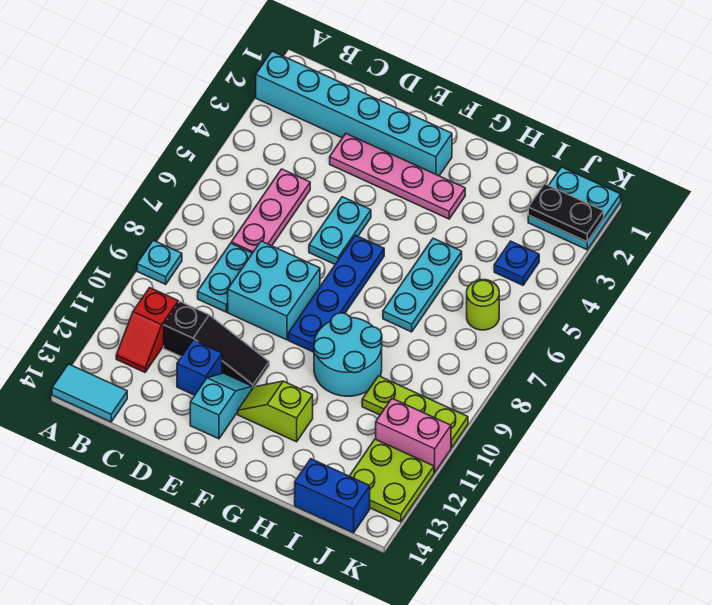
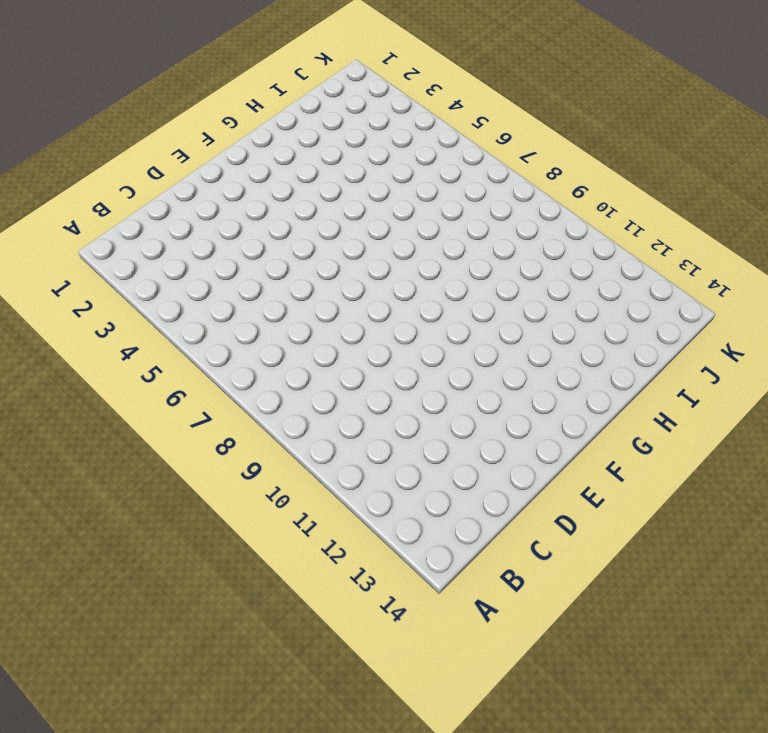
none -> cyan 1x6 brick [256,51,452,176]
none -> cyan 1x1 plate [137,240,182,284]
none -> cyan 1x2 tile [52,364,127,422]

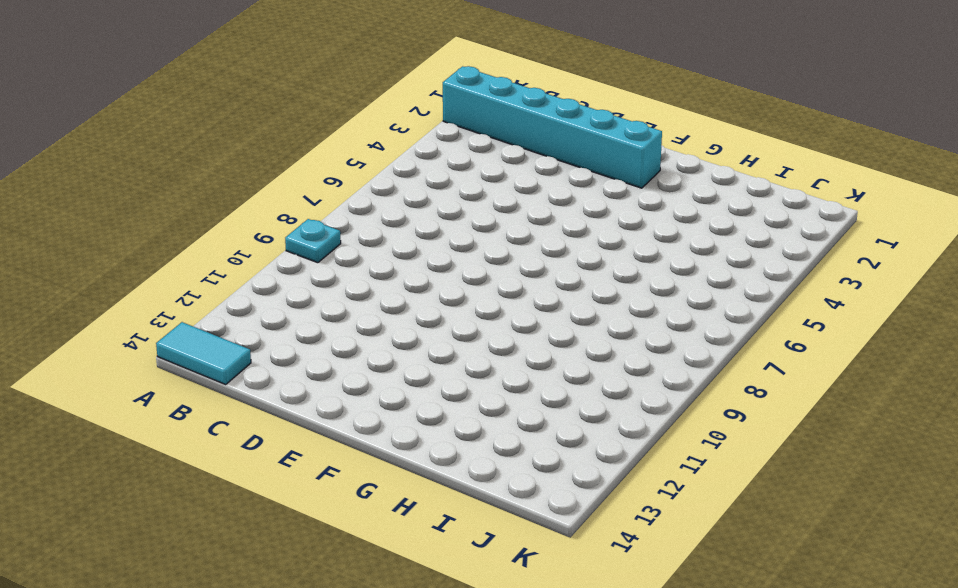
none -> red 1x2 slope [116,288,178,372]
none -> pink 1x3 plate [231,169,310,253]
none -> cyan 1x2 plate [198,243,252,312]

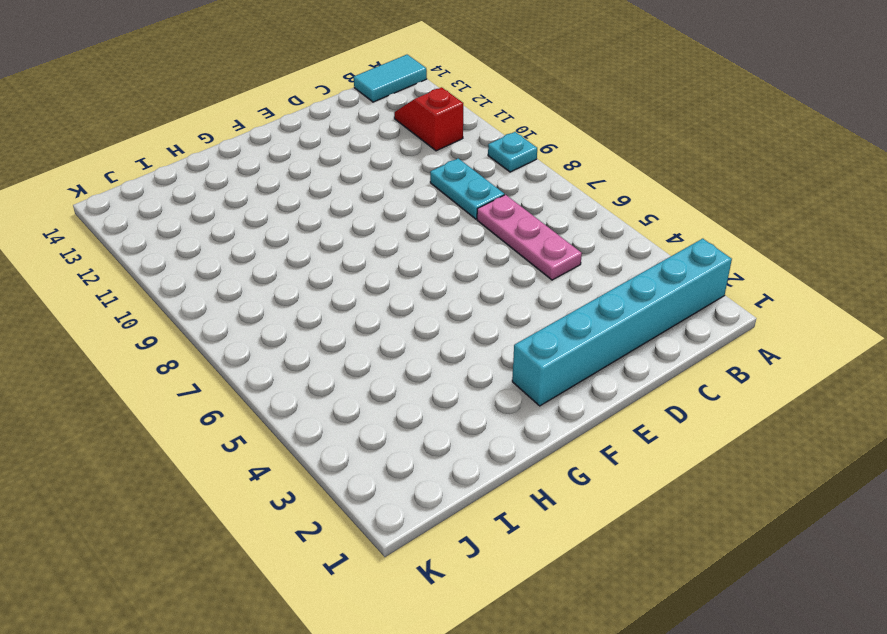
none -> black 1x3 slope [164,302,269,389]
none -> pink 1x4 plate [330,134,465,219]
none -> cyan 2x2 brick [228,241,320,340]

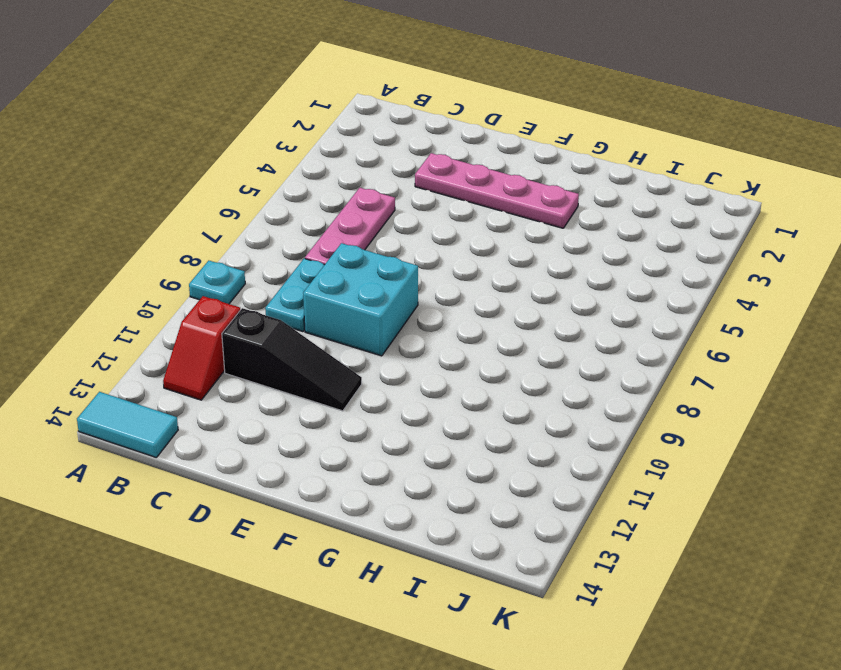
none -> cyan 1x6 brick [256,51,452,176]
none -> blue 1x1 brick [177,340,222,395]
none -> cyan 1x2 plate [309,197,371,264]

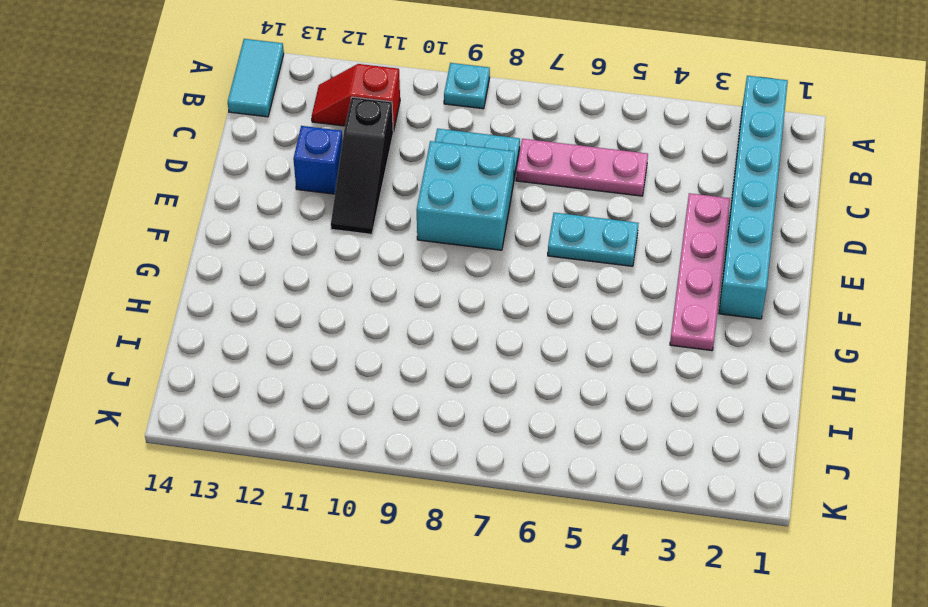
none -> cyan 1x2 slope [190,373,252,439]
none -> blue 1x4 plate [288,235,384,352]
none -> lime 1x2 slope [238,381,313,442]

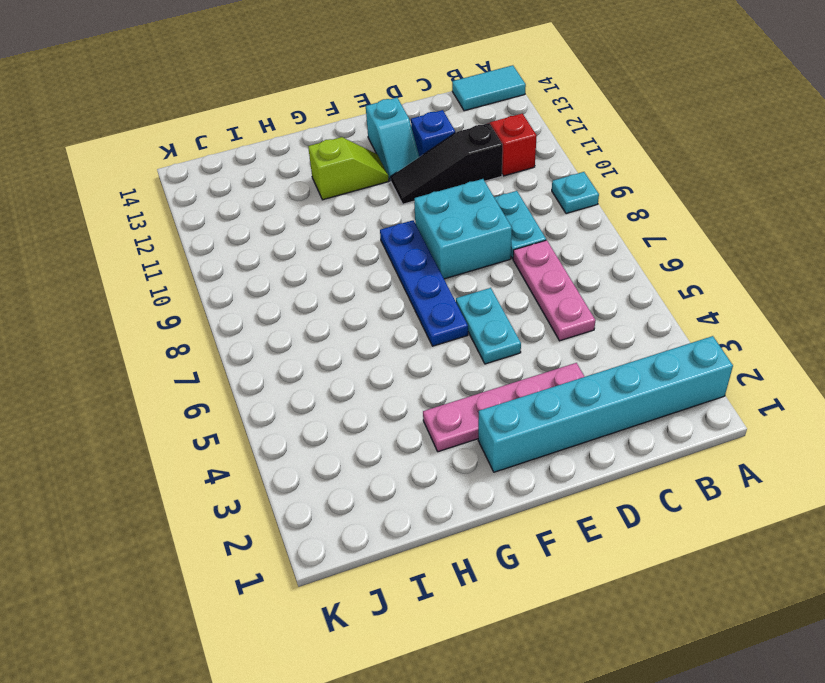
none -> cyan 2x2 round brick [314,313,382,396]
none -> cyan 1x3 plate [383,238,462,332]
none -> lime 1x3 plate [362,376,468,448]

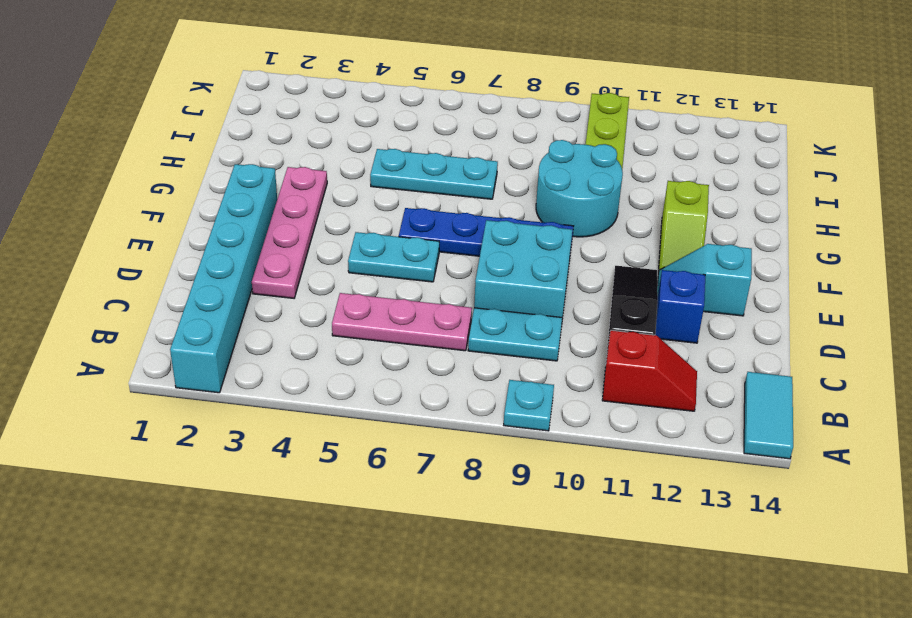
none -> blue 1x2 brick [295,459,370,533]
none -> cyan 2x2 plate [528,167,621,250]
none -> blue 1x1 plate [494,241,539,285]

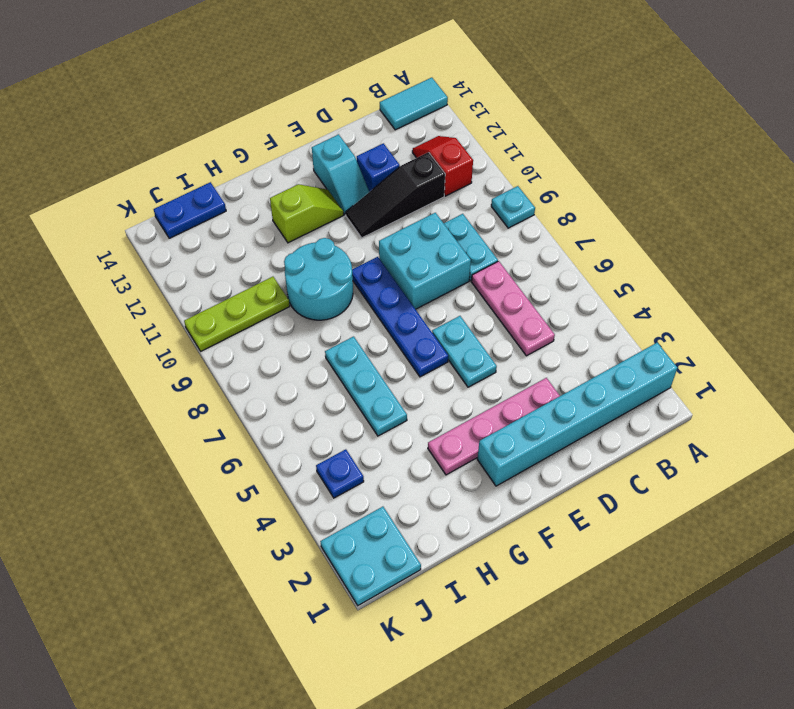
blue 1x2 plate [154,182,226,238] -> blue 1x2 brick [295,459,370,533]
none -> lime 1x1 round brick [467,280,499,330]
none -> pink 1x2 brick [376,399,451,472]
none -> lime 2x2 plate [350,439,434,522]

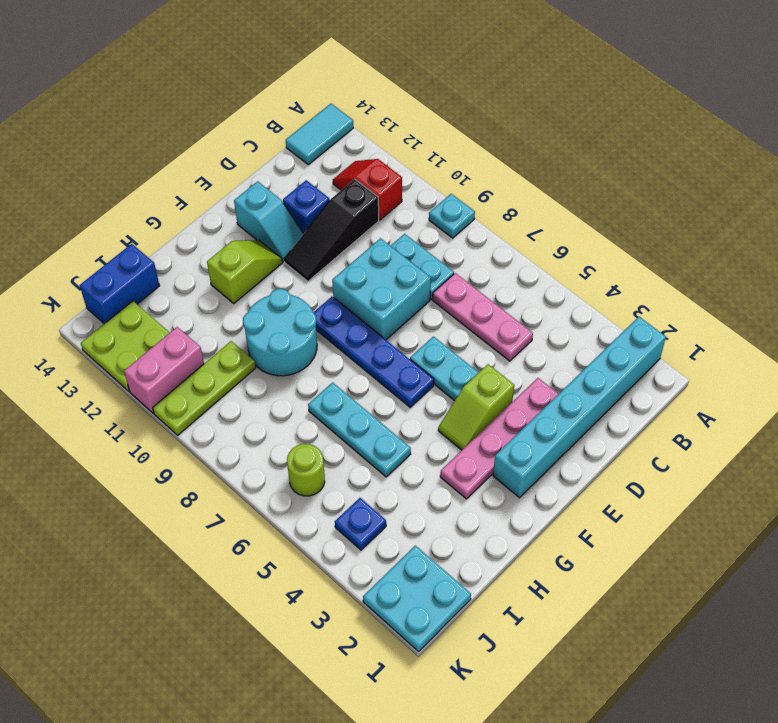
lime 1x2 slope [438,364,514,450] -> none
none -> black 1x2 plate [528,184,604,242]

